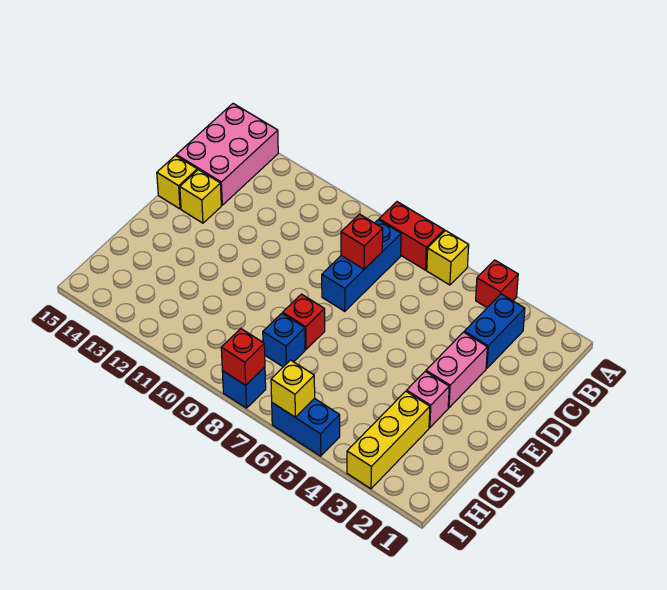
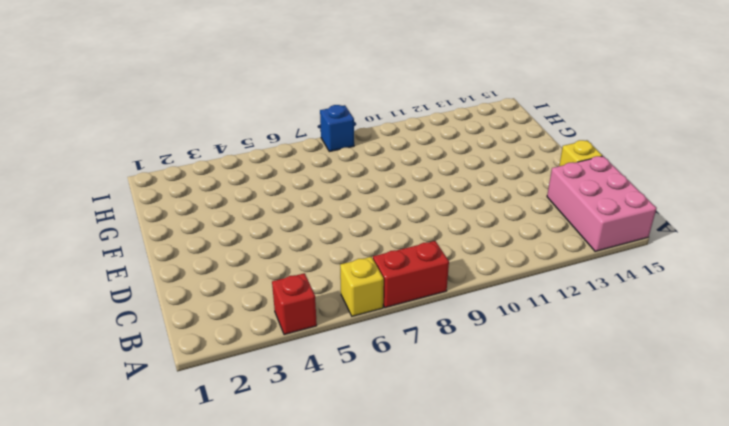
none -> blue 1x2 brick [464,294,525,368]
none -> blue 1x3 brick [322,220,401,311]
none -> pink 1x2 brick [426,332,487,408]

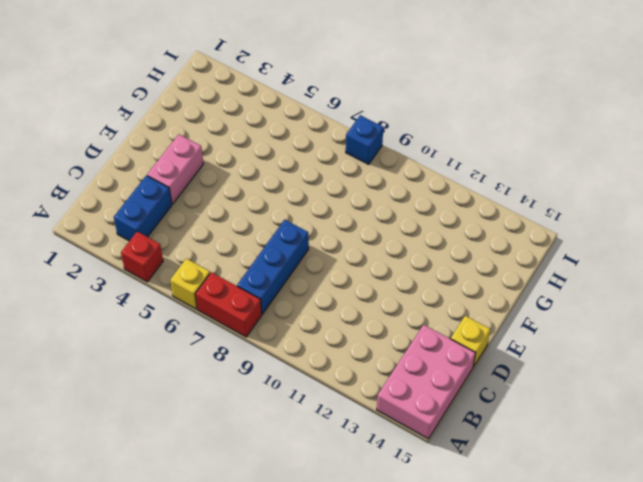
none -> yellow 1x1 brick [180,170,221,223]
none -> pink 1x1 brick [407,371,449,428]
none -> red 1x1 brick [283,294,325,349]

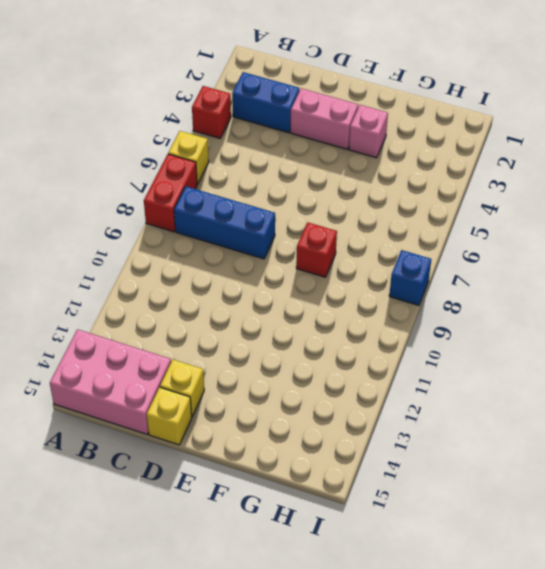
none -> yellow 1x3 brick [347,391,430,489]
none -> blue 1x1 brick [263,313,305,367]
none -> blue 1x2 brick [272,398,340,456]

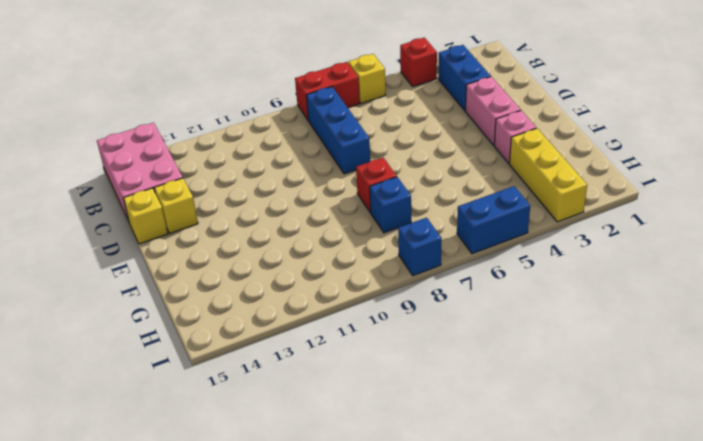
none -> red 1x1 brick [341,214,383,269]
none -> yellow 1x1 brick [271,360,315,417]
none -> red 1x1 brick [221,329,265,385]

